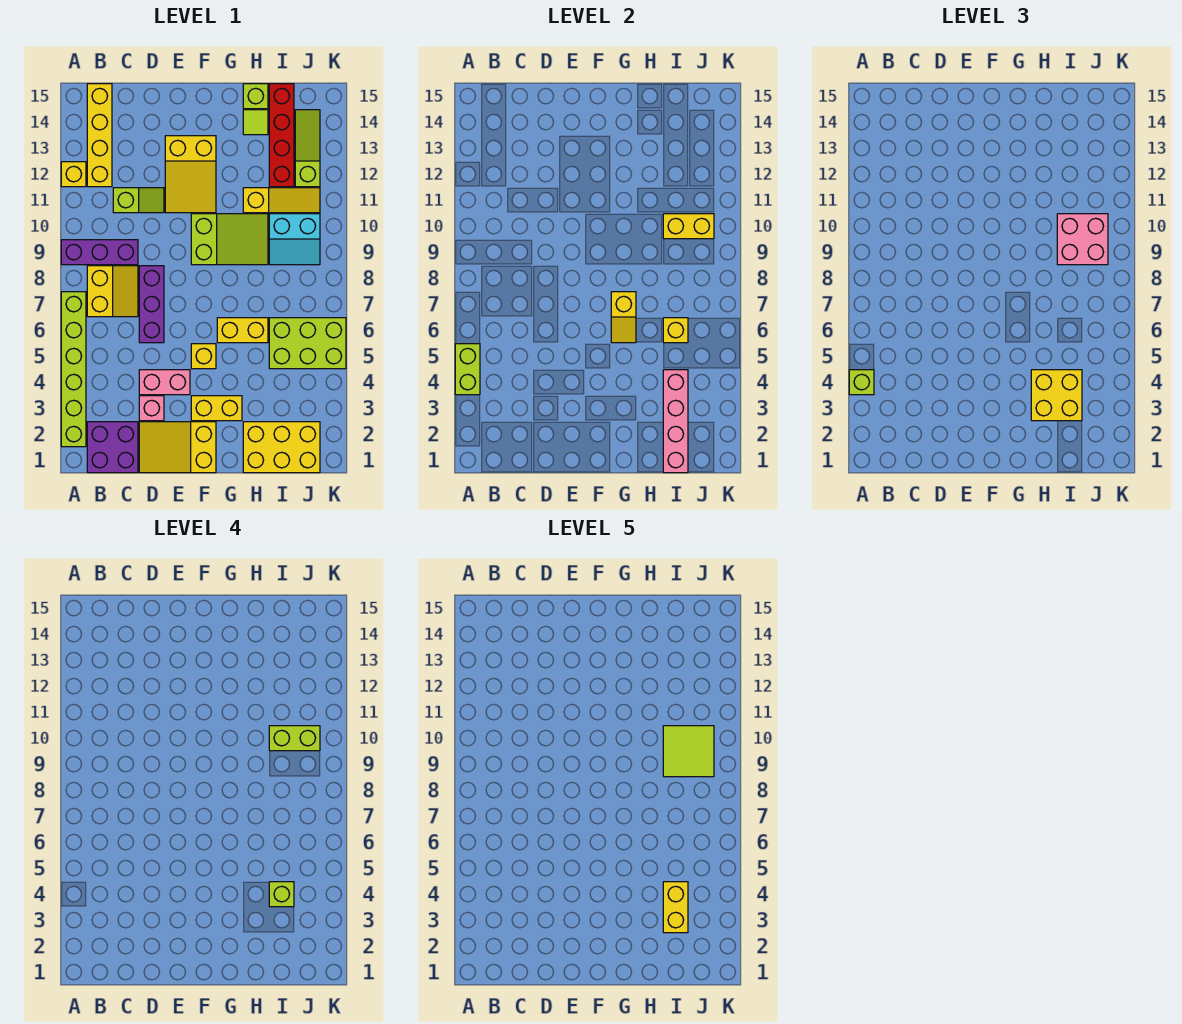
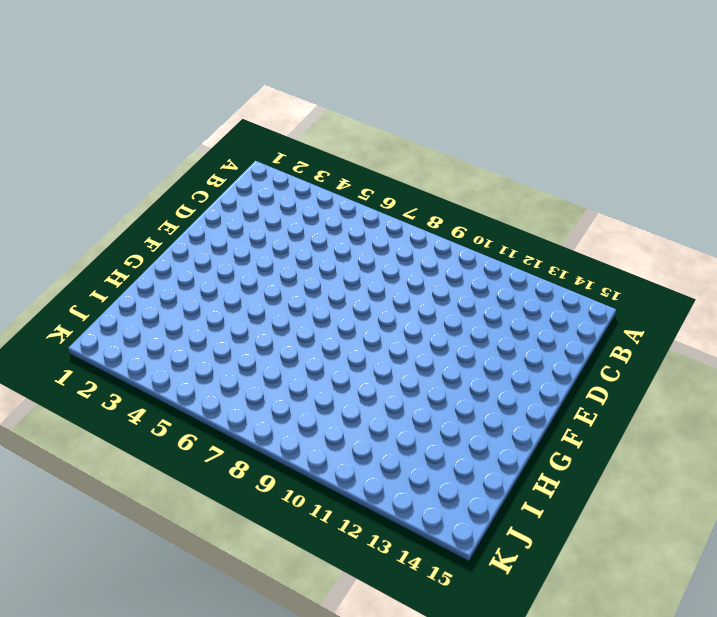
none -> lime 1x6 brick [61,292,86,447]
none -> purple 1x3 brick [61,240,138,265]
none -> yellow 1x1 brick [61,162,86,187]
none -> purple 2x2 brick [87,422,138,473]

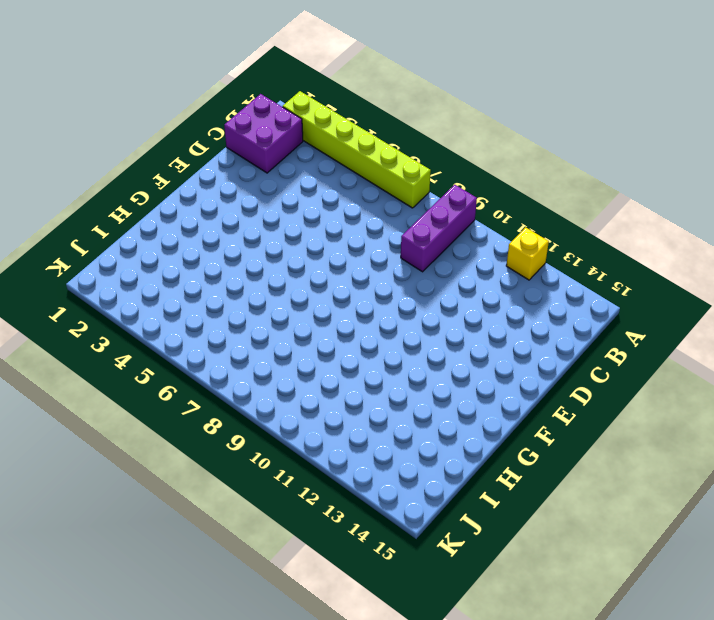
none -> yellow 2x2 slope [87,266,138,317]
none -> yellow 1x4 brick [87,84,112,187]
none -> lime 1x2 slope [113,188,164,213]
none -> yellow 2x3 slope [139,422,216,473]

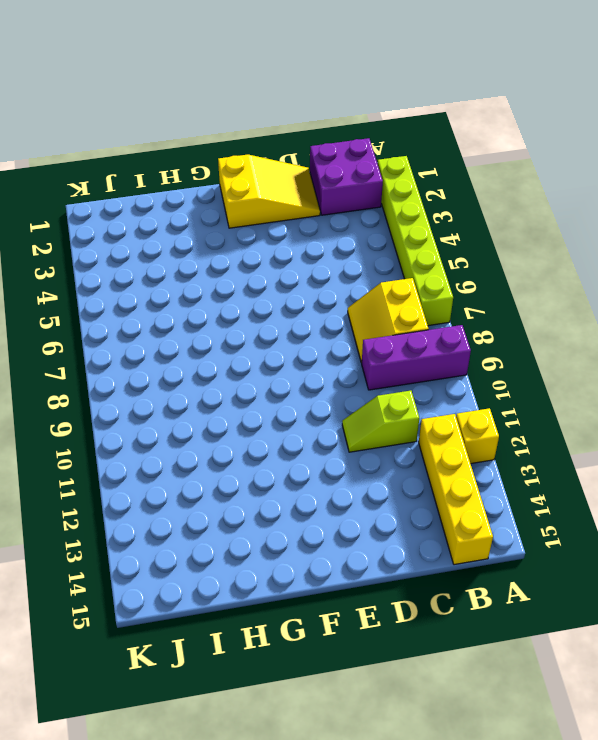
none -> pink 1x1 brick [139,396,164,421]
none -> pink 1x2 brick [139,370,190,395]
none -> purple 1x3 brick [139,266,164,343]
none -> yellow 2x3 slope [165,136,216,213]

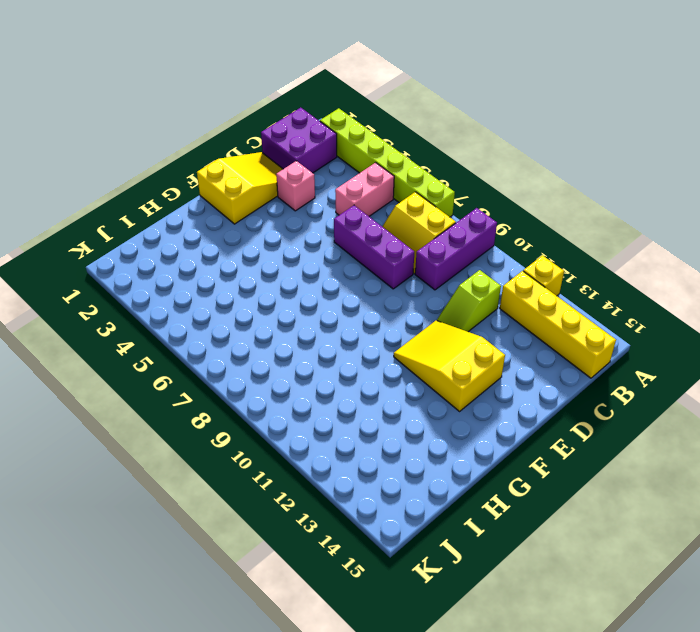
pink 1x2 brick [335,163,394,216] -> pink 1x2 brick moved to [139,370,190,395]
none -> yellow 1x2 brick [191,396,242,421]
none -> yellow 1x1 brick [191,344,216,369]
none -> lime 2x3 slope [191,214,268,265]
none -> yellow 1x2 brick [217,318,268,343]

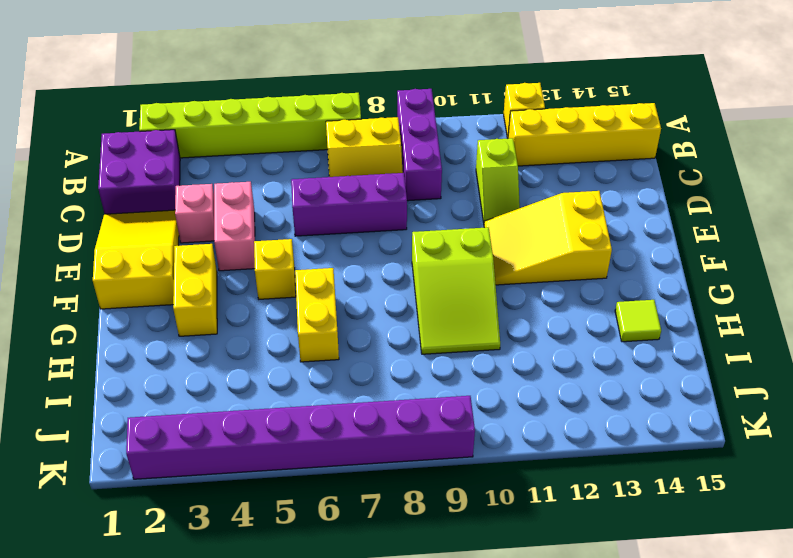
purple 1x8 brick [126,396,475,479] -> lime 2x3 brick [269,318,346,369]
none -> yellow 2x3 brick [243,422,320,473]
none -> yellow 1x3 slope [243,188,320,213]
none -> lime 1x1 brick [243,84,268,109]
none -> cyan 2x2 slope [269,214,320,265]

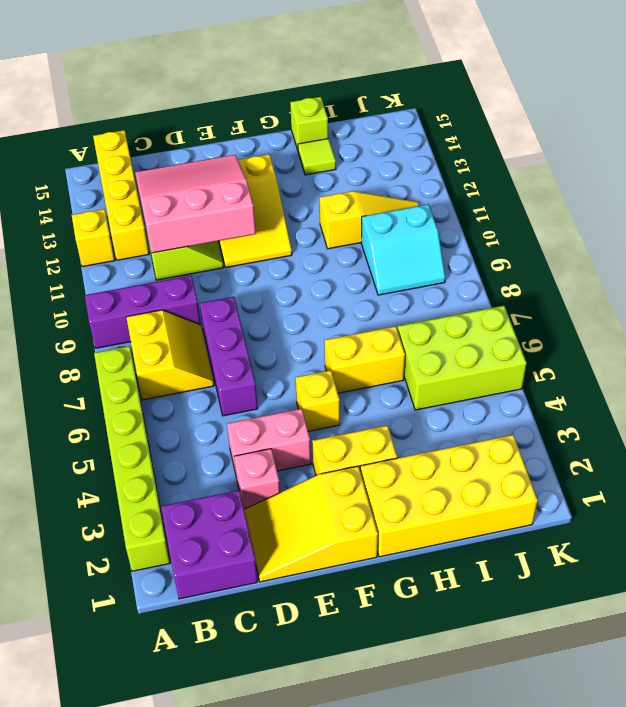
pink 3x3 slope [135,155,256,253] -> none
yellow 2x4 brick [360,435,538,557] -> yellow 2x3 brick [243,422,320,473]
none -> lime 2x3 slope [191,214,268,265]
none -> red 1x4 brick [269,84,294,187]
none -> lime 1x3 slope [295,110,320,187]
none -> lime 1x2 brick [455,344,480,395]

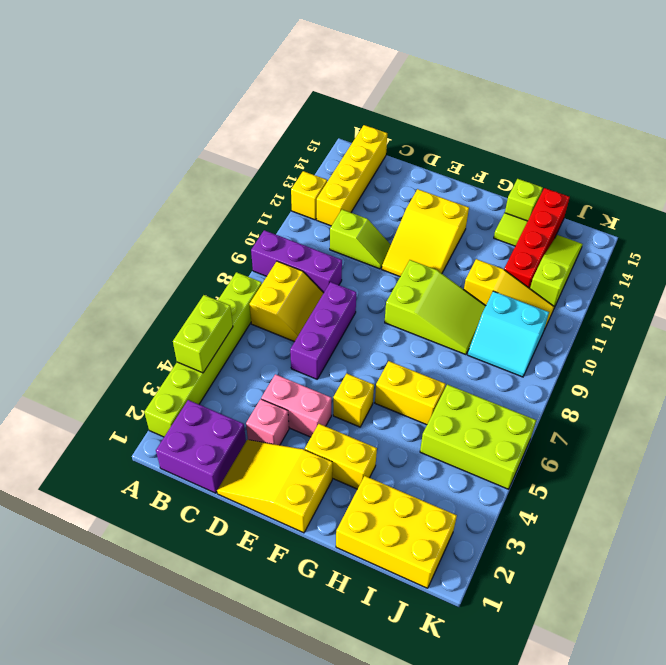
none -> yellow 1x2 slope [611,292,636,343]
none -> pink 1x4 brick [663,370,688,473]
none -> yellow 1x1 brick [663,318,688,343]
none -> yellow 1x2 brick [663,214,714,239]

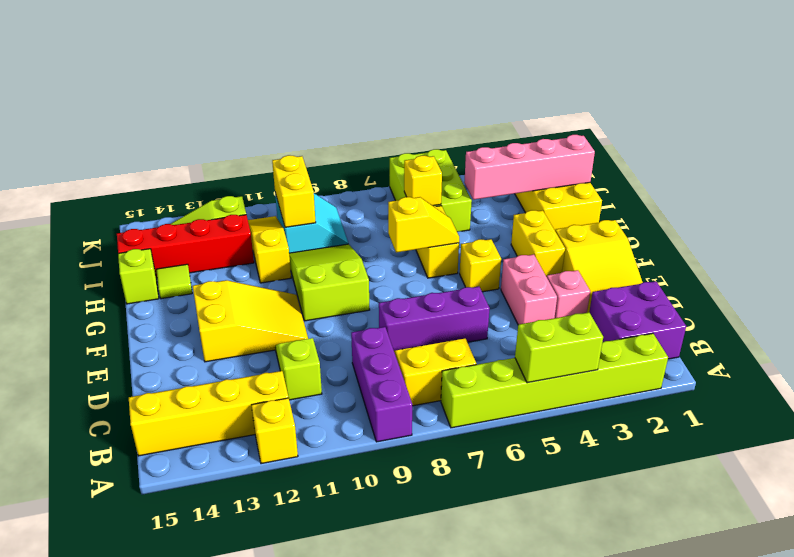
none -> lime 1x1 brick [849,370,874,395]
none -> yellow 2x2 brick [1031,370,1082,421]
none -> pink 2x2 brick [1057,214,1108,265]
none -> lime 1x1 brick [269,882,294,907]

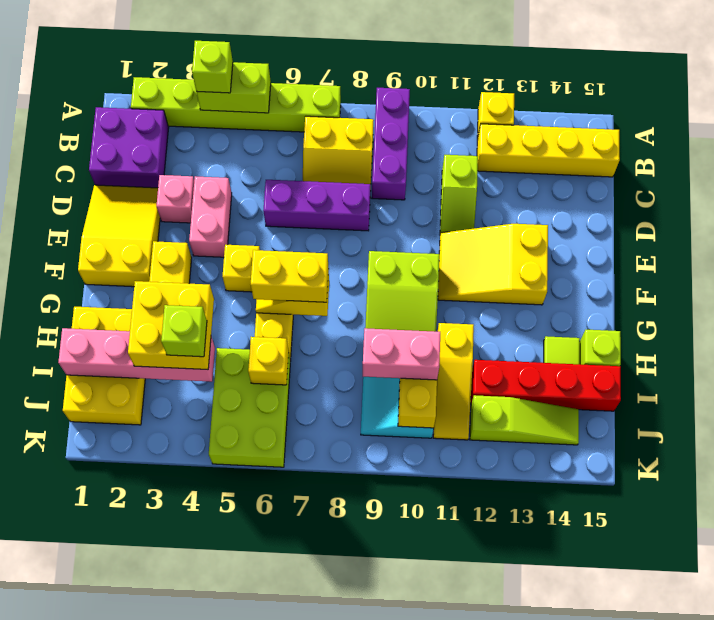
yellow 1x2 brick [251,250,329,302] -> yellow 1x2 brick moved to [663,882,688,933]
pink 1x2 brick [363,328,440,380] -> pink 2x2 brick [1057,214,1108,265]
none -> lime 1x2 brick [269,726,320,751]
none -> lime 2x2 tile [663,726,714,777]

